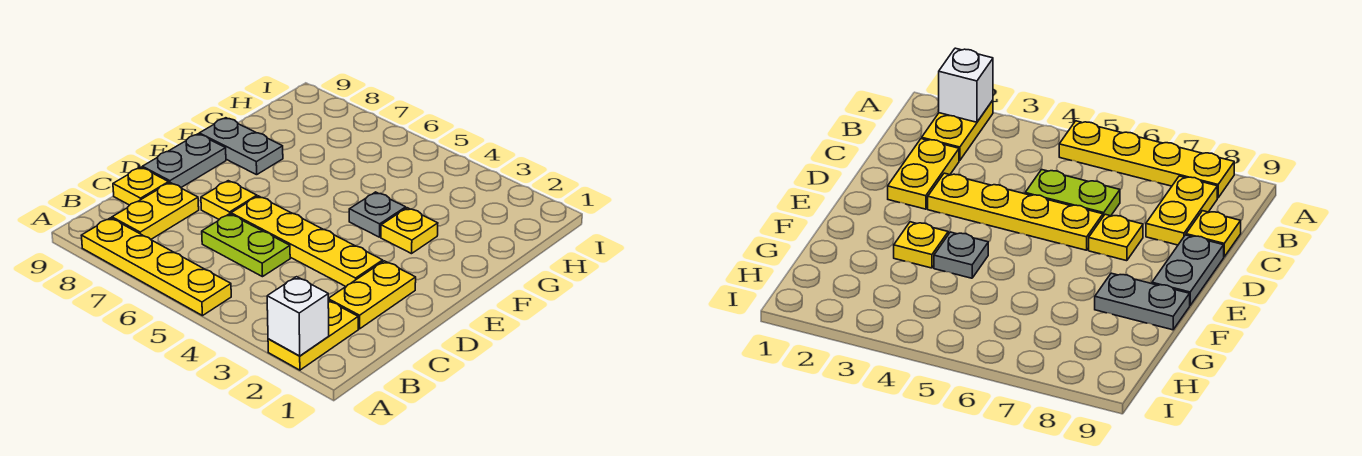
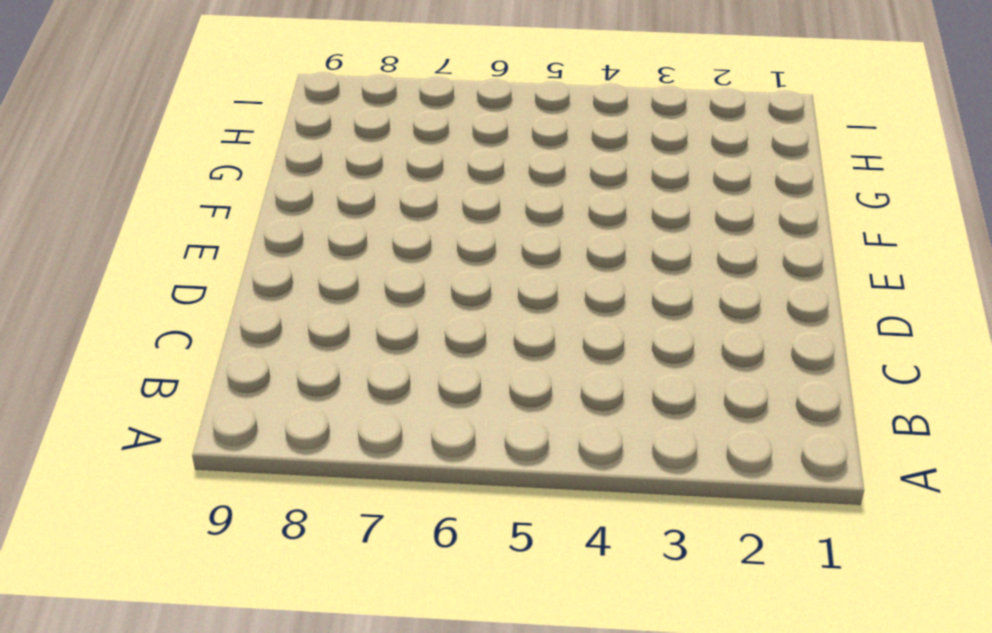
none -> yellow 1x2 plate [268,300,358,370]
none -> yellow 1x4 plate [81,218,231,316]
none -> yellow 1x2 plate [112,183,199,239]

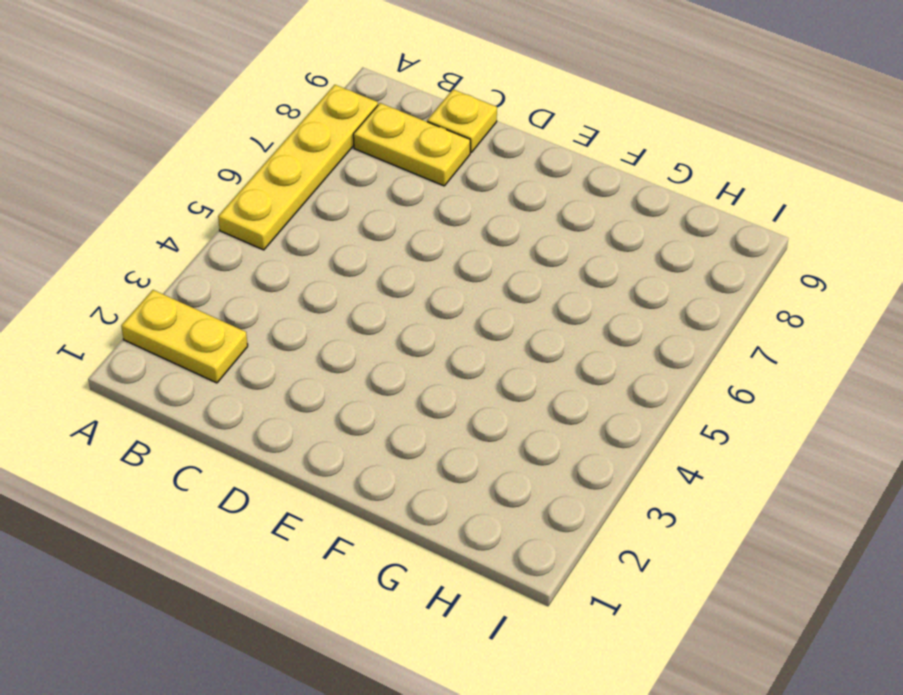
none -> yellow 1x2 plate [328,261,416,329]
none -> lime 1x2 plate [202,214,290,277]
none -> yellow 1x4 plate [231,196,383,286]

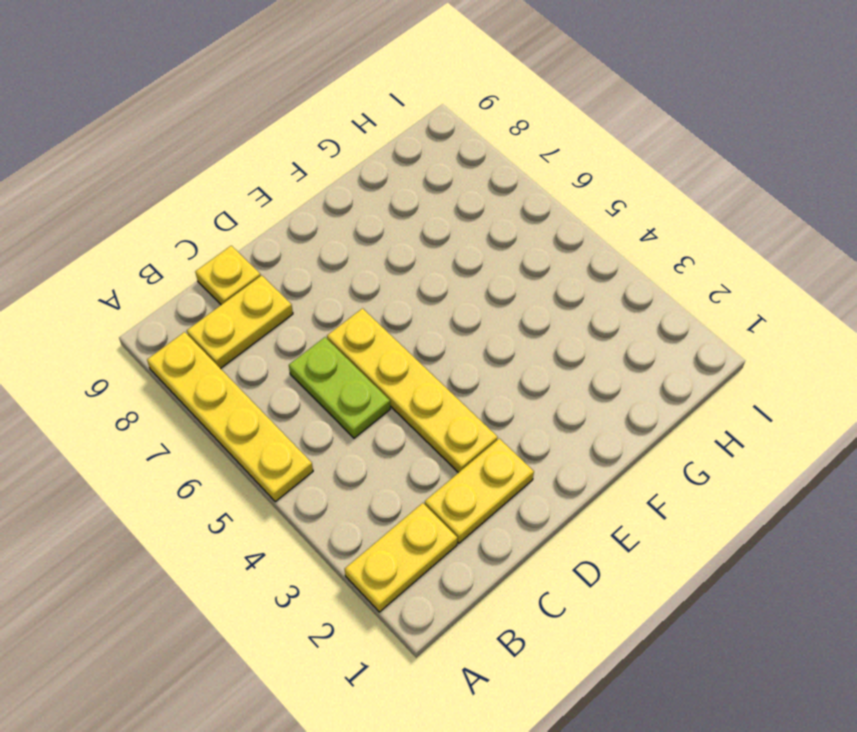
none -> yellow 1x1 plate [201,181,257,219]
none -> grey 1x2 plate [142,134,226,187]
none -> yellow 1x1 plate [381,208,438,254]

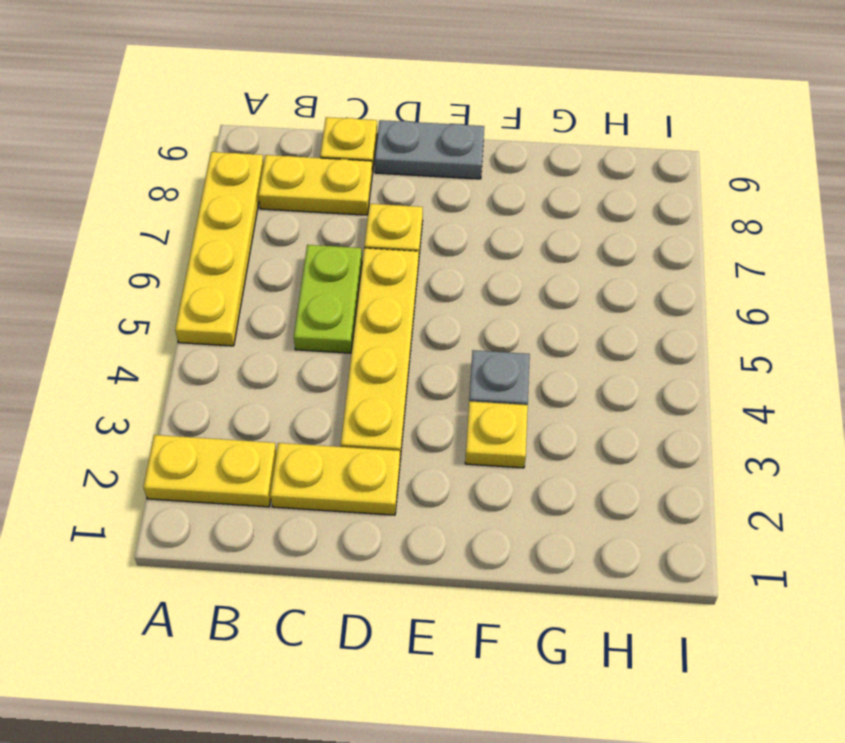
none -> grey 1x2 plate [199,118,283,175]
none -> white 1x1 brick [267,277,329,356]

